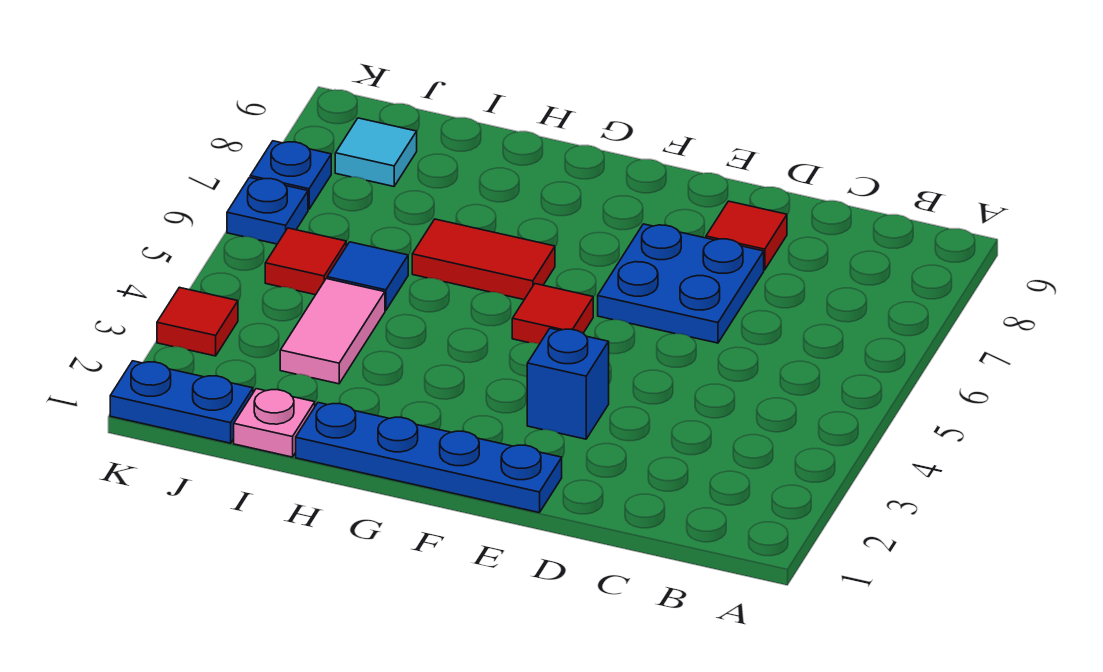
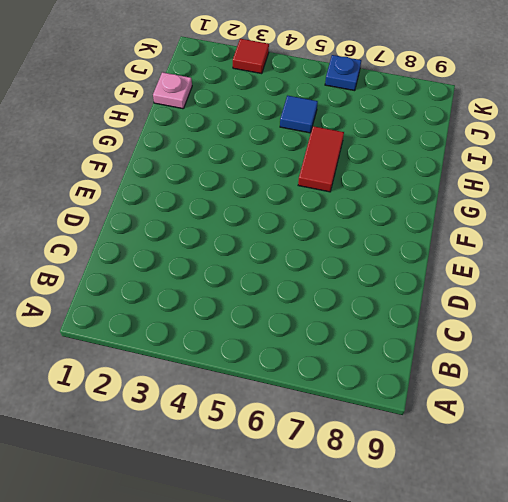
none -> blue 2x2 plate [598,224,764,343]
none -> red 1x1 tile [706,201,787,270]
none -> blue 1x4 plate [296,403,562,513]

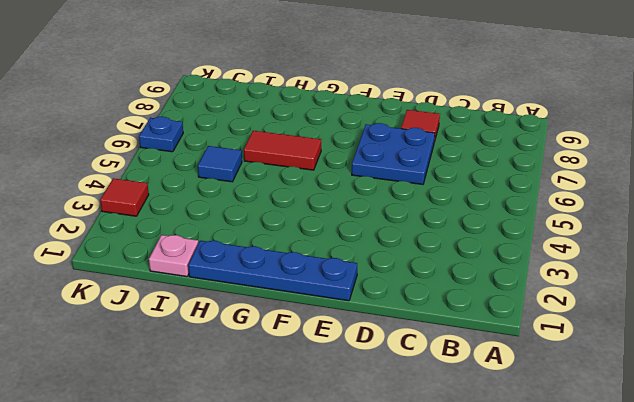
none -> blue 1x1 brick [527,328,609,439]
none -> red 1x1 tile [512,284,593,344]
none -> pink 1x2 tile [280,279,385,384]

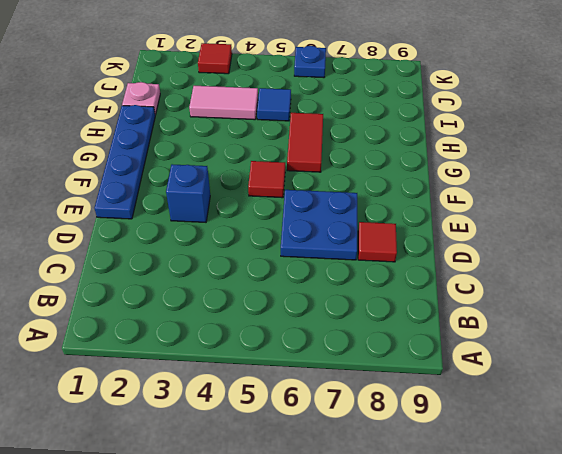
none -> blue 1x2 plate [110,361,253,443]
none -> red 1x1 tile [265,228,346,295]
none -> cyan 1x1 tile [335,118,417,186]

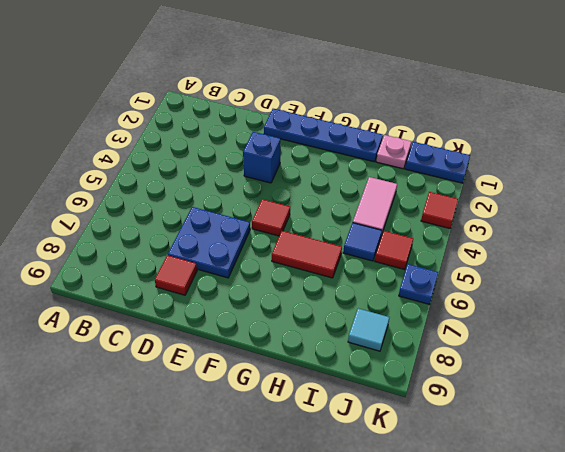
none -> blue 1x1 plate [250,141,331,209]

